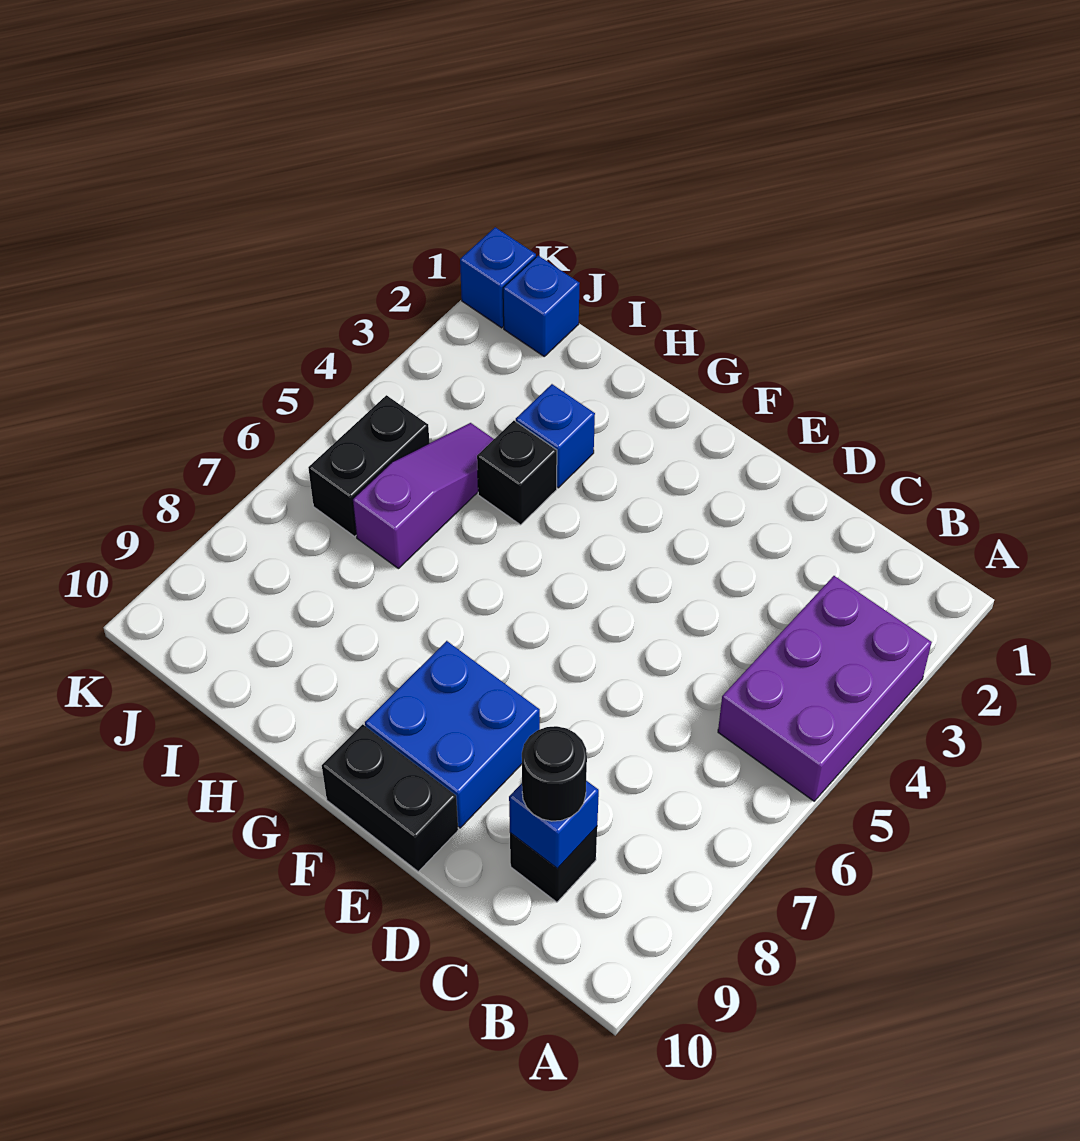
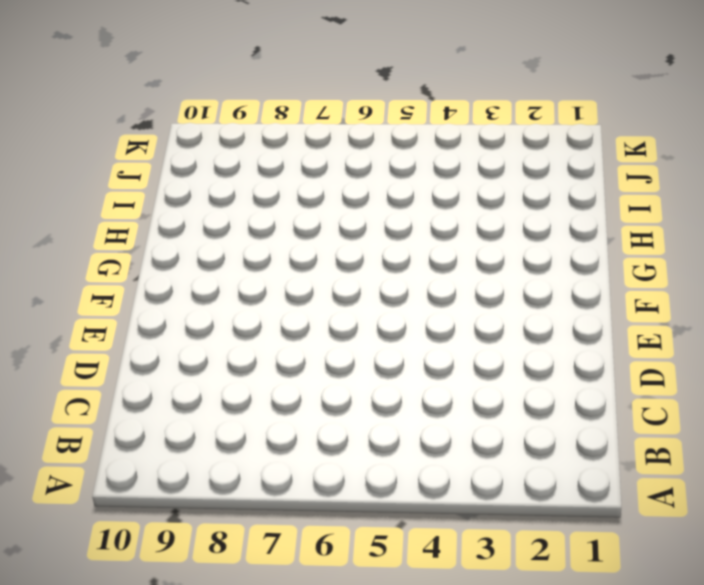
none -> purple 2x3 brick [718,576,932,801]
none -> black 1x1 brick [510,827,597,902]
none -> blue 2x2 brick [365,641,540,828]

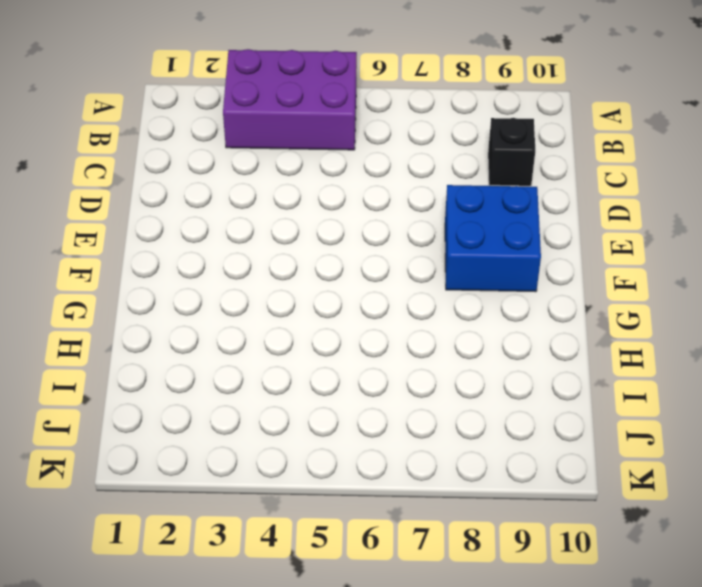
none -> black 1x2 brick [322,724,458,871]
none -> blue 1x1 brick [516,384,595,488]
none -> black 1x1 brick [477,421,557,525]

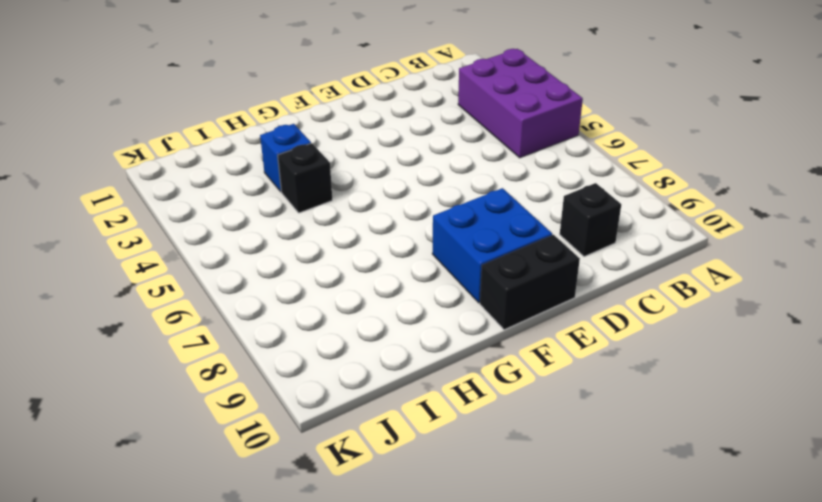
none -> purple 1x3 slope [353,423,494,569]
none -> blue 1x1 brick [503,256,580,356]
none -> black 1x2 brick [308,395,429,536]

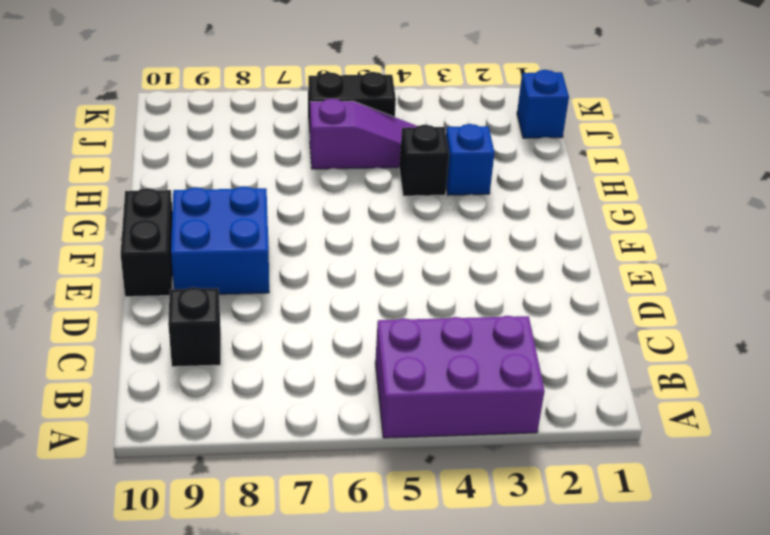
none -> blue 1x1 brick [460,227,536,328]
none -> blue 1x1 brick [509,781,599,869]
none -> black 1x1 round brick [522,726,587,821]

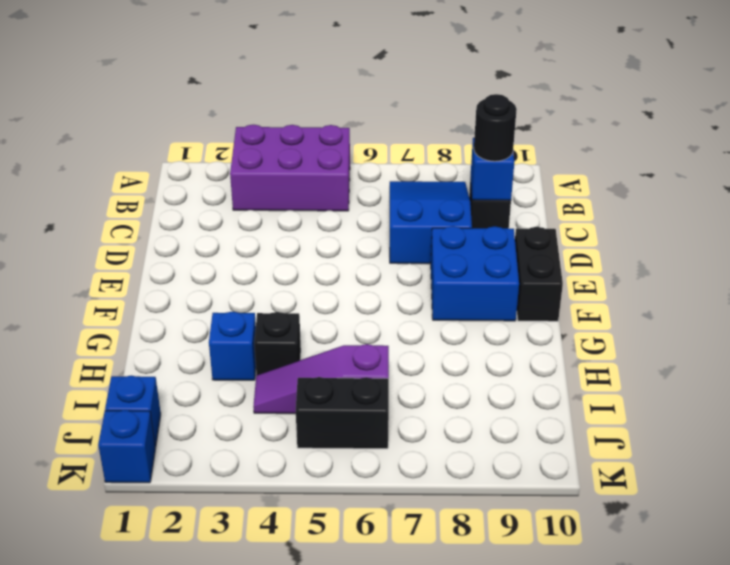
blue 2x3 slope [390,181,472,264] -> none

